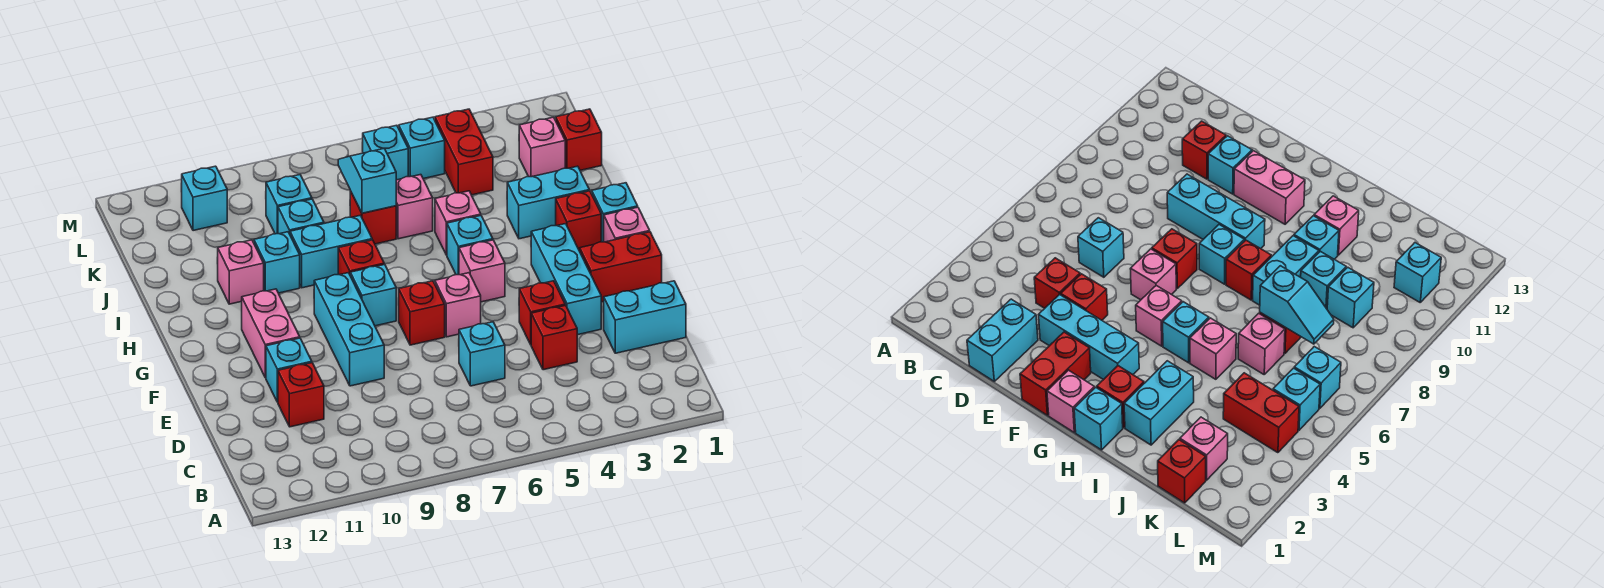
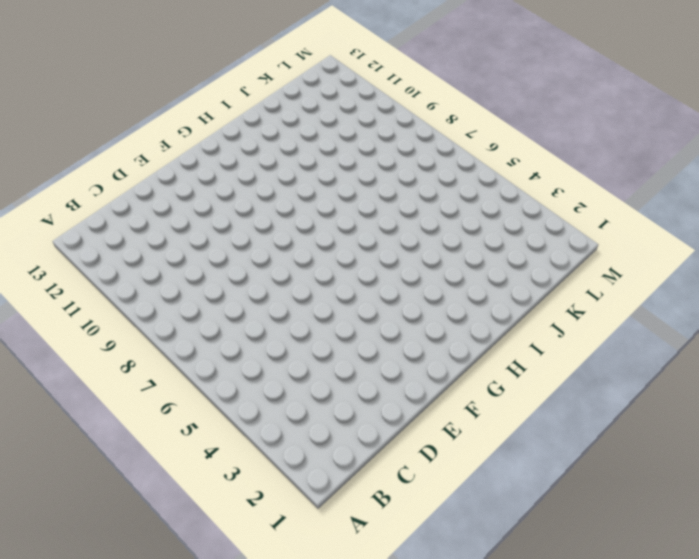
none -> cyan 1x2 brick [603,281,686,353]
none -> red 1x1 brick [531,305,577,370]
none -> cyan 1x1 brick [459,322,505,386]
none -> red 1x1 brick [278,363,324,427]

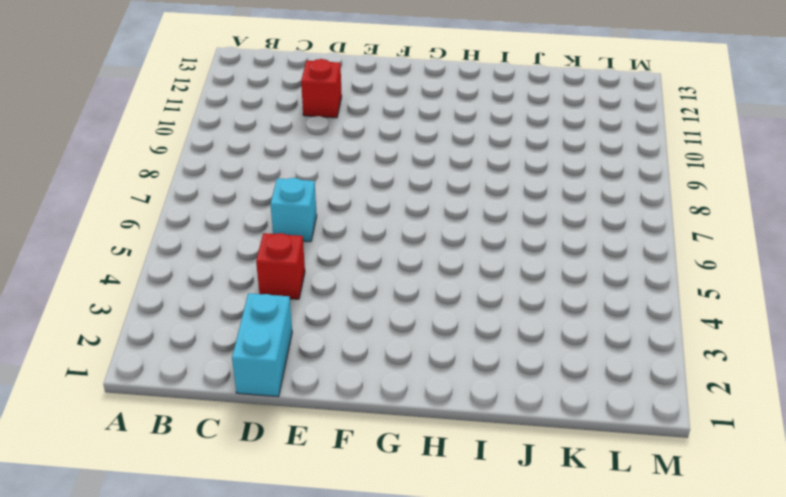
none -> cyan 1x3 brick [531,224,601,335]
none -> red 1x1 brick [519,281,565,344]
none -> cyan 1x3 brick [314,273,384,386]
none -> cyan 1x1 brick [266,338,312,402]

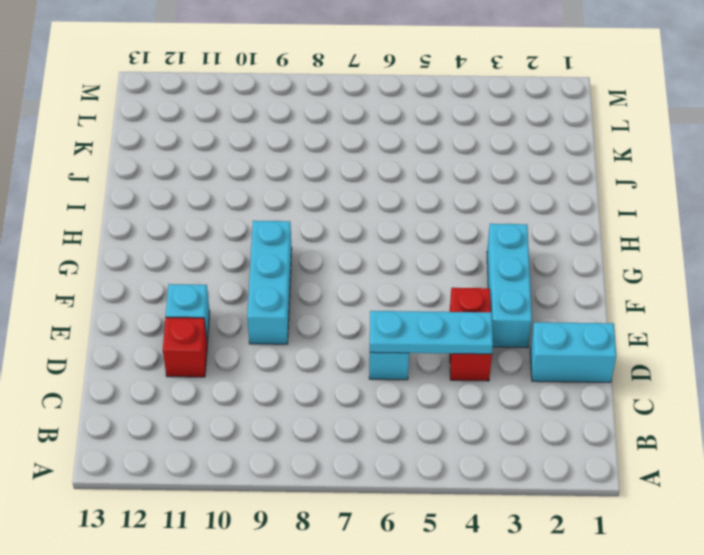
cyan 1x3 plate [370,311,493,354] -> none
none -> red 1x2 brick [580,232,662,302]
none -> pink 1x1 brick [435,273,481,337]
none -> red 1x1 brick [398,281,445,345]
none -> pink 1x2 brick [242,289,300,378]

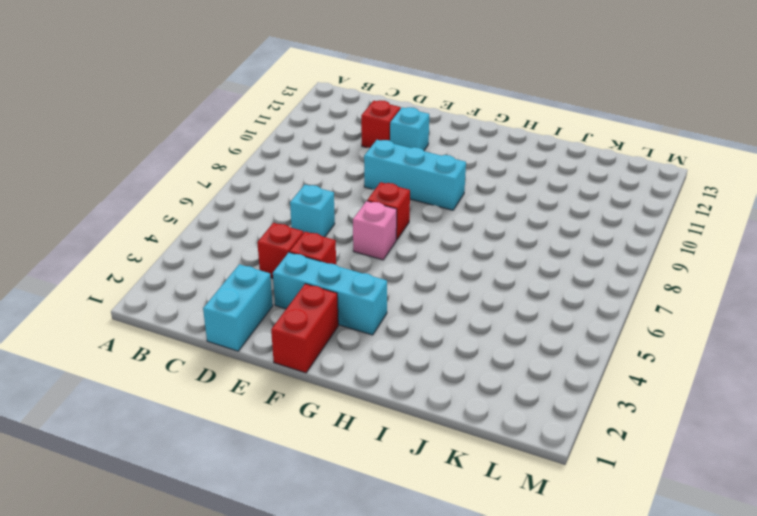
none -> pink 1x2 brick [242,289,300,378]
none -> pink 1x1 brick [604,207,650,242]
none -> pink 1x1 brick [459,240,505,302]
none -> cyan 1x1 brick [350,264,396,326]

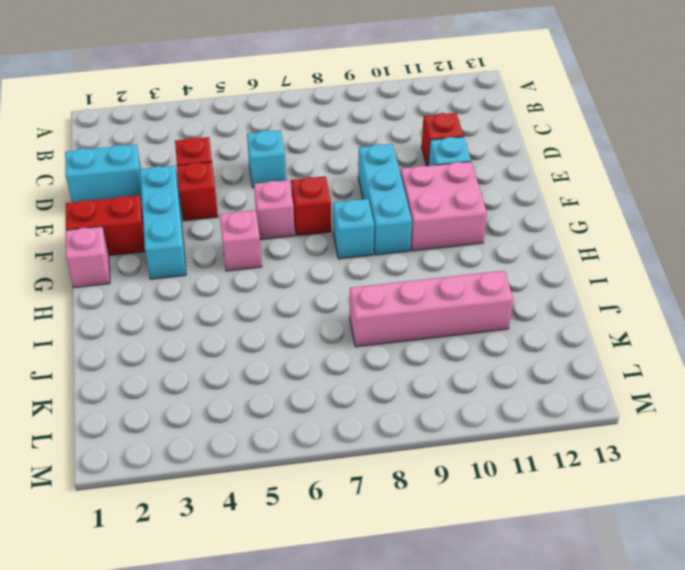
pink 2x2 brick [401,162,487,251] -> pink 1x2 brick [242,289,300,378]
pink 1x4 brick [350,271,513,347] -> cyan 1x1 brick [278,199,324,234]
none -> cyan 1x1 brick [592,183,638,242]
none -> red 1x1 brick [556,191,601,251]
none -> cyan 1x1 brick [447,216,493,275]
none -> red 1x1 brick [338,240,384,275]

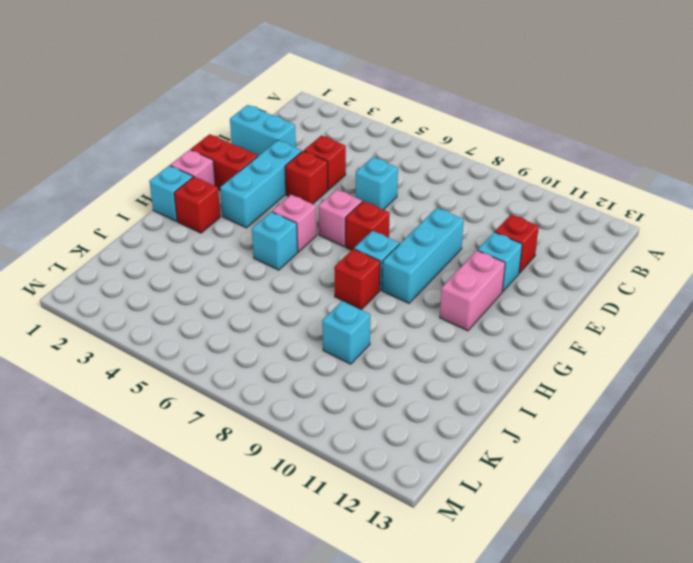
none -> cyan 1x2 brick [507,166,589,239]
none -> pink 1x1 brick [435,191,481,255]
none -> cyan 1x2 brick [290,215,372,288]
none -> cyan 1x1 brick [254,232,300,293]

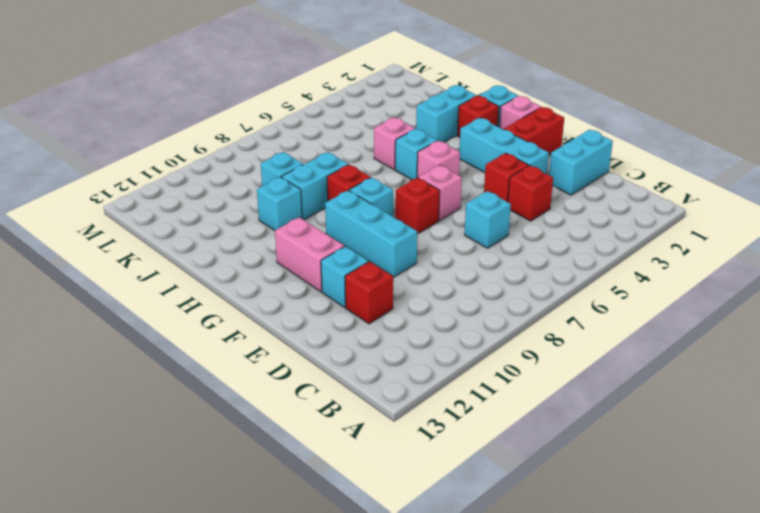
none -> pink 1x1 brick [217,240,264,304]
none -> pink 1x1 brick [396,175,433,239]
none -> red 1x1 brick [350,191,396,244]
none -> red 1x1 brick [556,109,602,170]

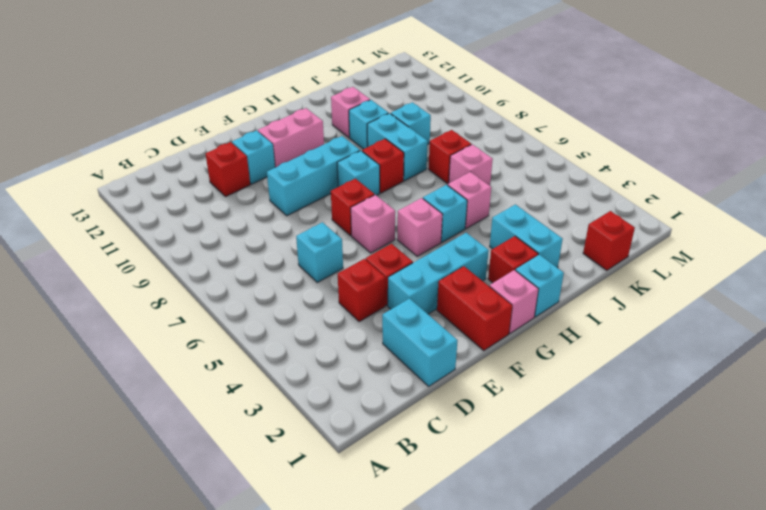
none -> pink 1x1 brick [519,117,565,177]
none -> red 1x2 brick [435,109,493,195]
none -> cyan 1x1 brick [266,175,312,234]
none -> cyan 1x1 brick [399,117,445,179]

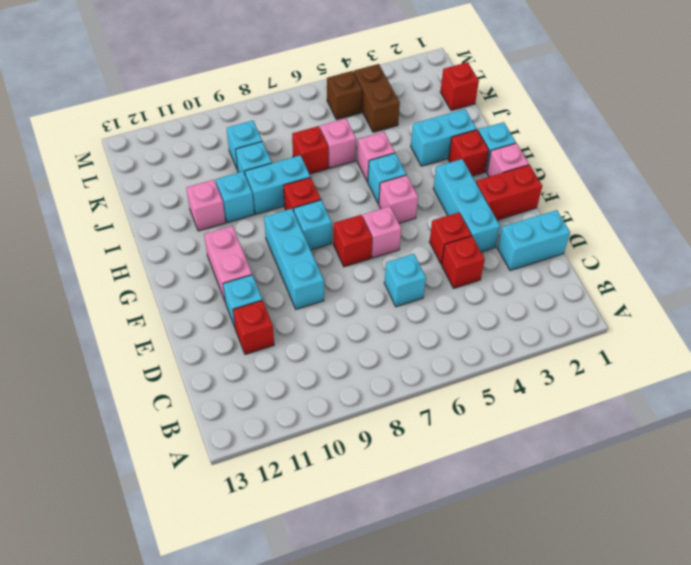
brown 1x2 brick [354,64,400,132] -> red 1x2 brick [435,109,493,195]
brown 1x1 brick [327,71,362,120] -> cyan 1x1 brick [399,117,445,179]
none -> pink 1x1 brick [519,117,565,177]
none -> cyan 1x1 brick [362,125,408,180]
none -> cyan 1x1 brick [181,166,227,231]
none -> cyan 1x2 slope [338,148,396,213]

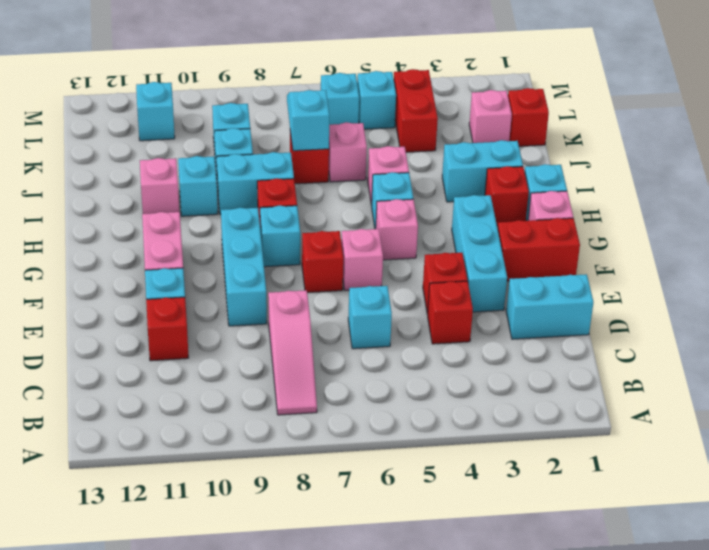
pink 1x3 slope [268,290,317,415] -> none

